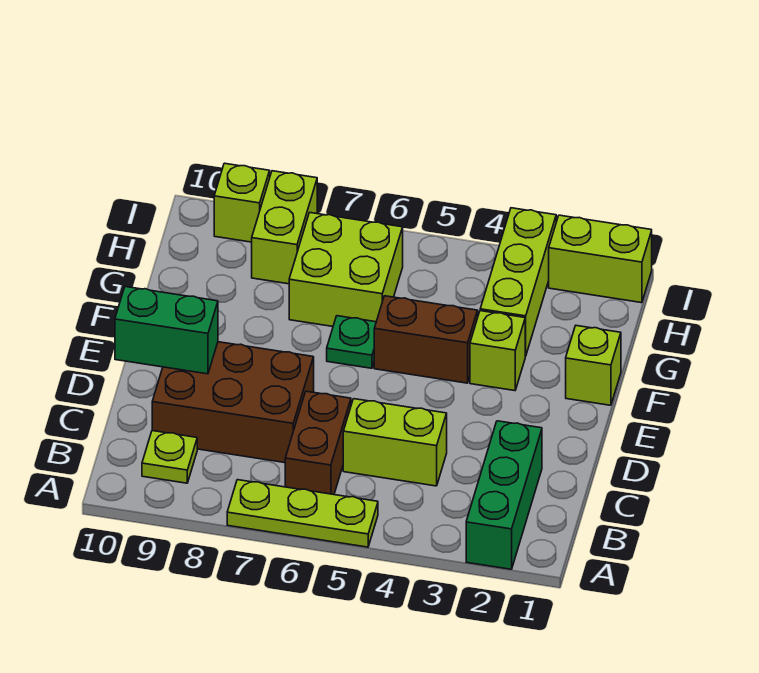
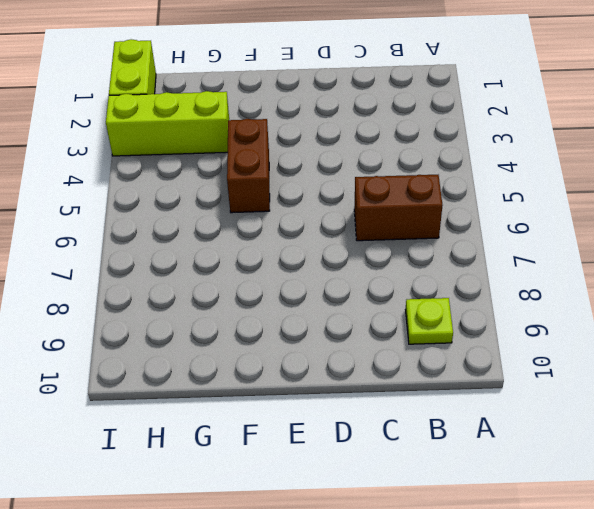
none -> green 1x3 brick [466,421,542,569]
none -> lime 1x3 plate [227,480,378,547]
none -> lime 1x2 brick [343,399,447,486]

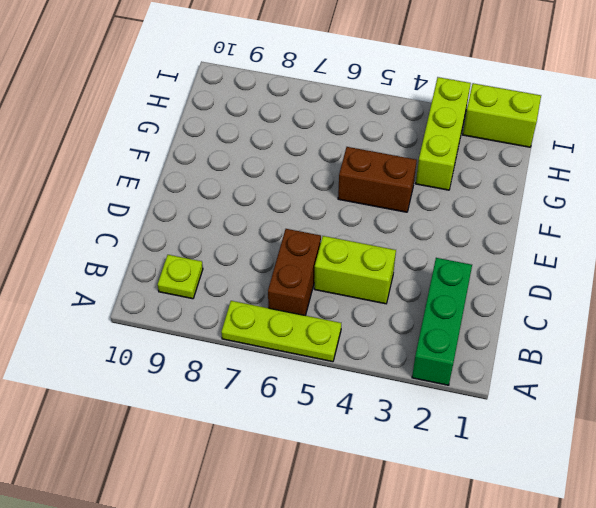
none -> brown 2x3 brick [152,342,314,463]
none -> lime 1x1 brick [566,326,621,405]
none -> lime 1x1 brick [470,311,525,391]

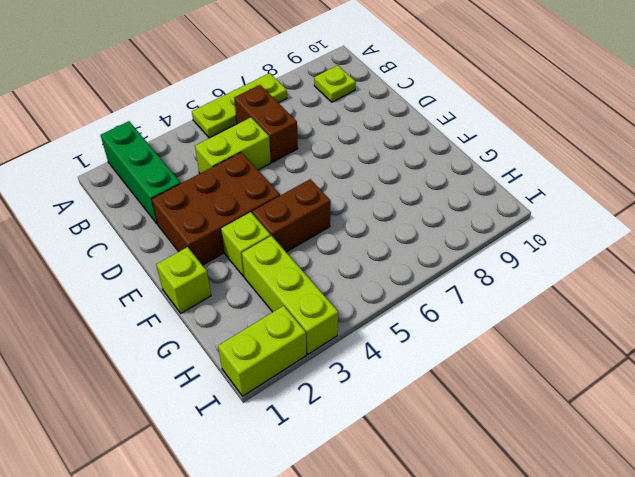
brown 2x3 brick [152,152,280,265] -> brown 2x3 brick moved to [152,342,314,463]
none -> green 1x1 plate [327,316,376,368]
none -> lime 2x2 brick [289,213,403,326]
none -> lime 1x2 brick [252,171,317,284]

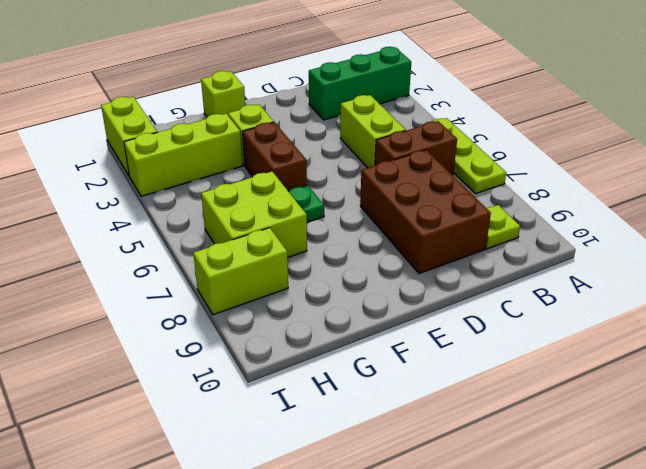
none -> lime 1x1 brick [214,163,270,242]
none -> green 1x2 brick [115,287,218,374]

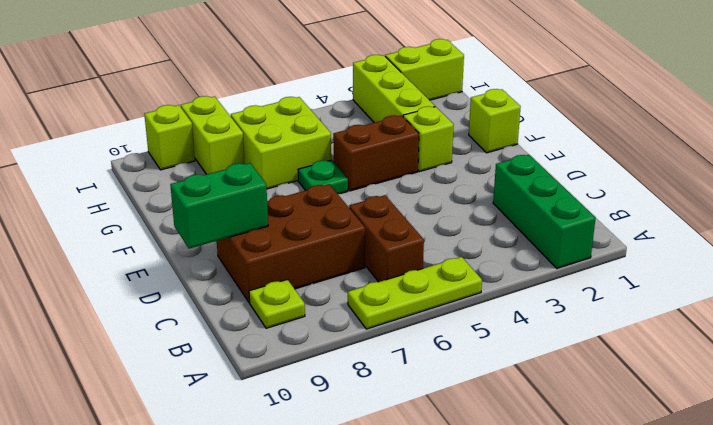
none -> lime 1x2 brick [343,399,447,486]

